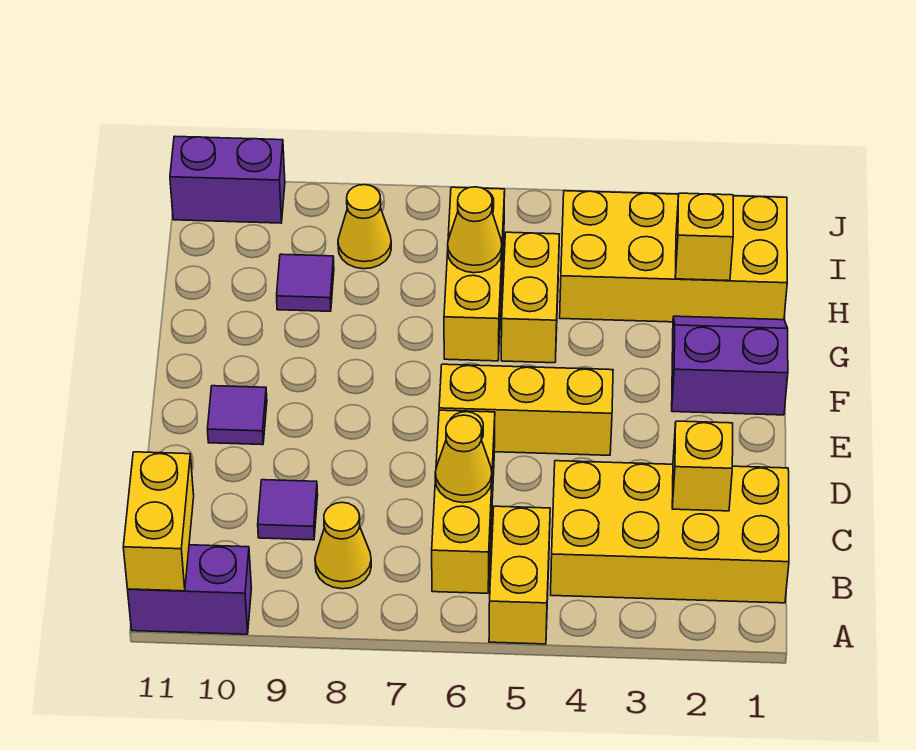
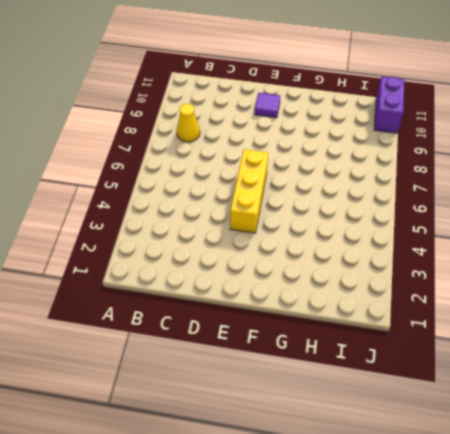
none -> yellow 1x2 brick [489,506,550,644]
none -> purple 1x2 brick [128,545,251,634]
none -> yellow 2x4 brick [551,461,789,603]

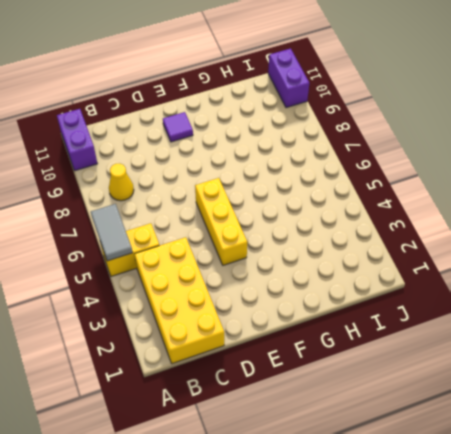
grey 1x2 tile [91,204,133,261] -> none
none -> yellow 1x3 brick [432,410,495,593]
none -> purple 1x1 tile [258,480,318,540]
none -> purple 2x2 slope [672,316,788,415]

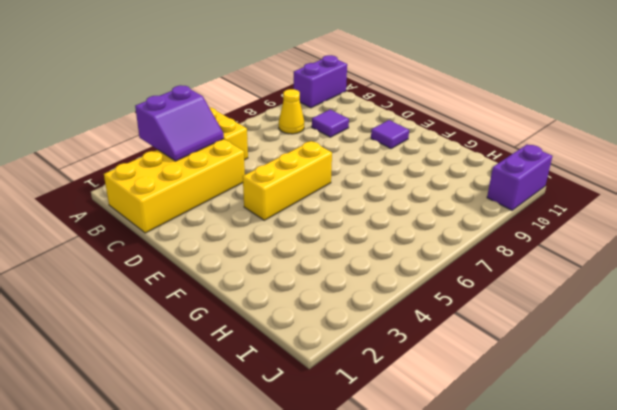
purple 2x2 slope [135,85,224,161] -> purple 2x2 slope moved to [672,316,788,415]
none -> yellow 1x3 brick [432,410,495,593]
none -> yellow 1x2 brick [501,232,560,363]
none -> yellow 1x3 brick [444,187,505,361]

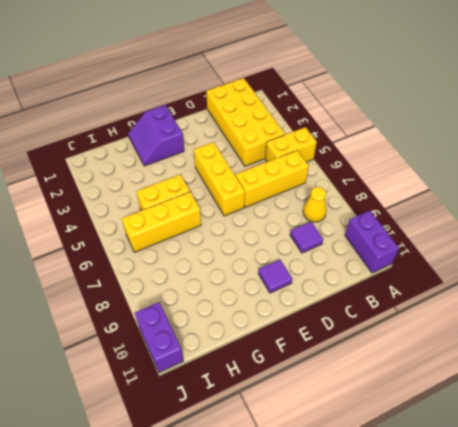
none -> yellow 2x4 brick [560,191,787,322]
none -> purple 1x1 tile [277,254,334,311]
none -> yellow 1x1 cone [338,185,391,269]

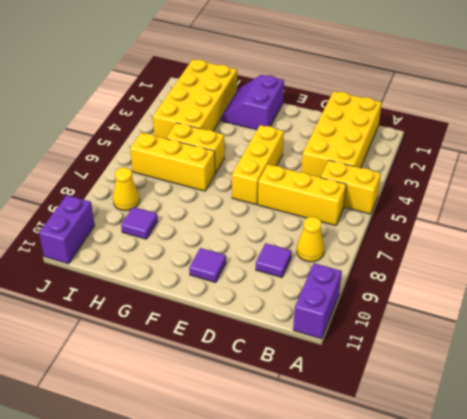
none -> yellow 1x2 brick [123,452,194,591]
none -> yellow 1x1 brick [672,421,733,511]
none -> yellow 1x1 cone [435,415,492,503]

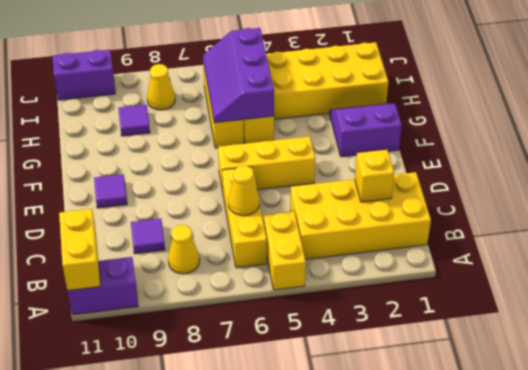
purple 2x3 slope [203,28,274,123] -> yellow 1x1 cone [448,187,502,273]
none -> yellow 1x1 brick [675,193,733,281]

